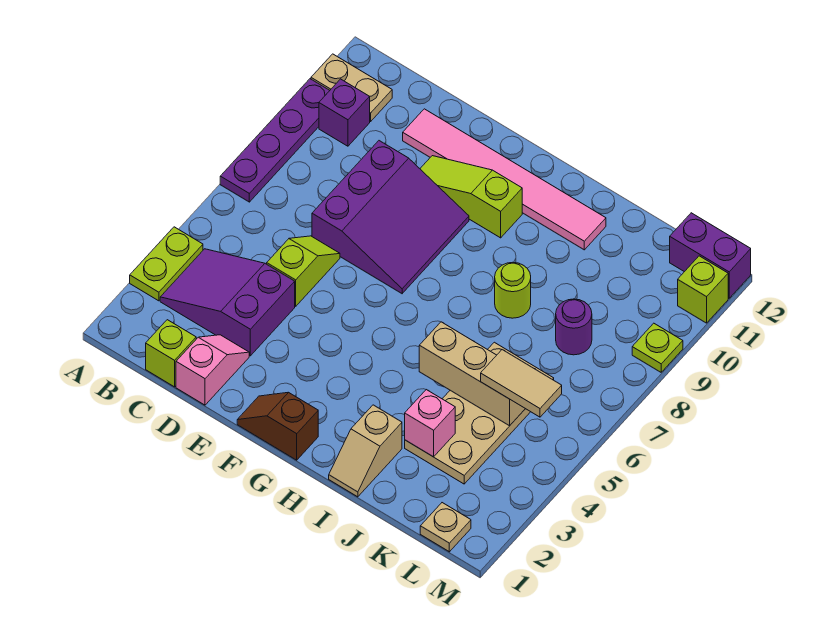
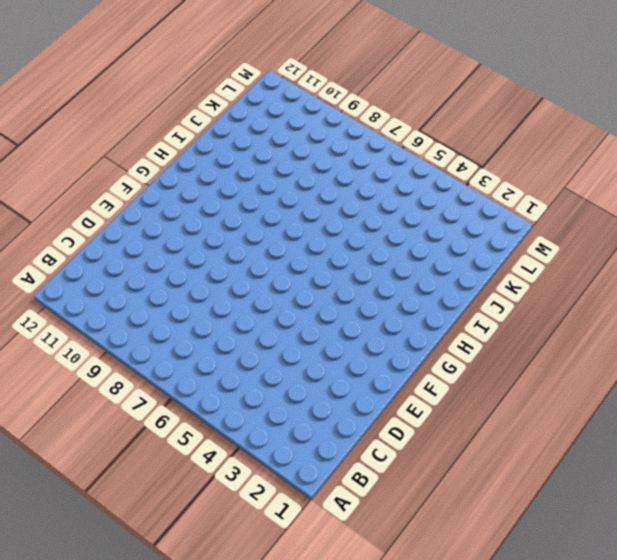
none -> lime 1x2 plate [130,227,203,301]
none -> purple 1x4 plate [220,79,330,202]
none -> tan 1x2 plate [311,54,392,121]

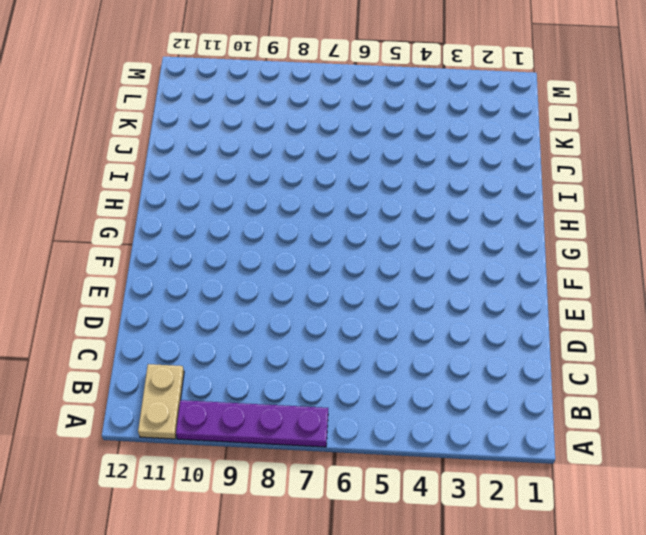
none -> lime 1x2 plate [130,227,203,301]
none -> purple 2x3 slope [160,249,295,356]
none -> purple 1x1 brick [319,79,370,146]

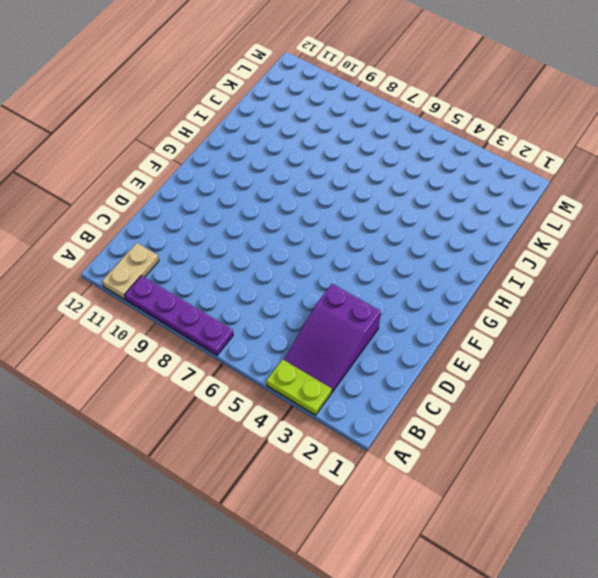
none -> purple 1x1 brick [319,79,370,146]
none -> lime 1x1 brick [146,320,196,387]
none -> pink 1x2 slope [176,335,249,405]

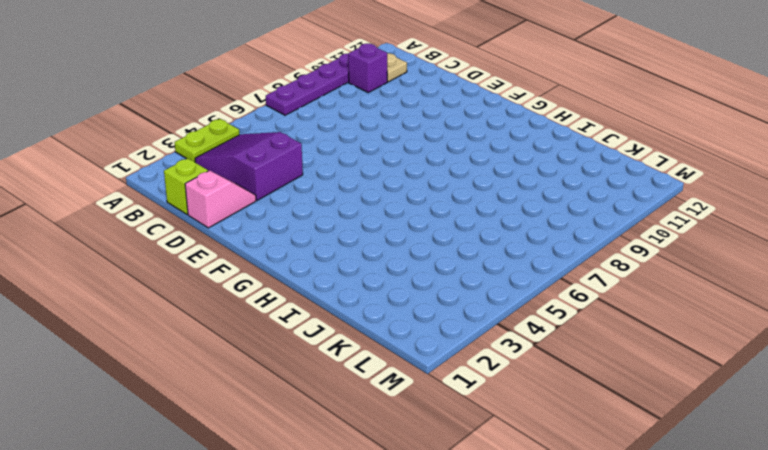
none -> lime 1x2 slope [267,236,340,306]
none -> purple 3x3 slope [312,141,469,293]
none -> pink 1x6 tile [403,109,606,250]

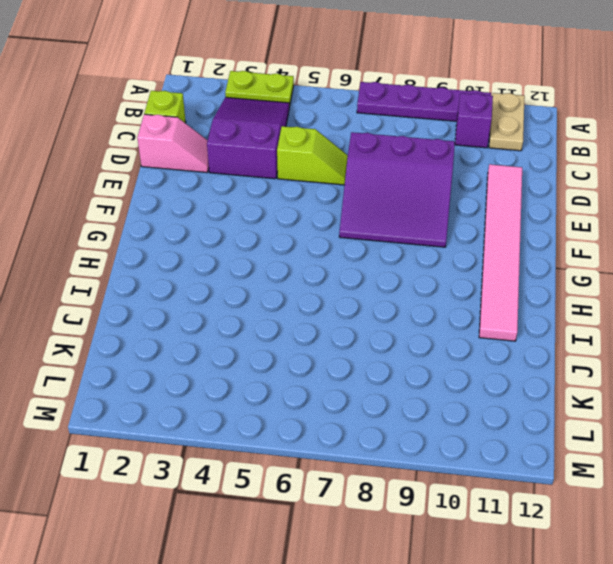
none -> lime 1x3 slope [420,156,522,238]
none -> brown 1x2 slope [237,392,318,460]
none -> tan 1x2 slope [329,405,402,497]

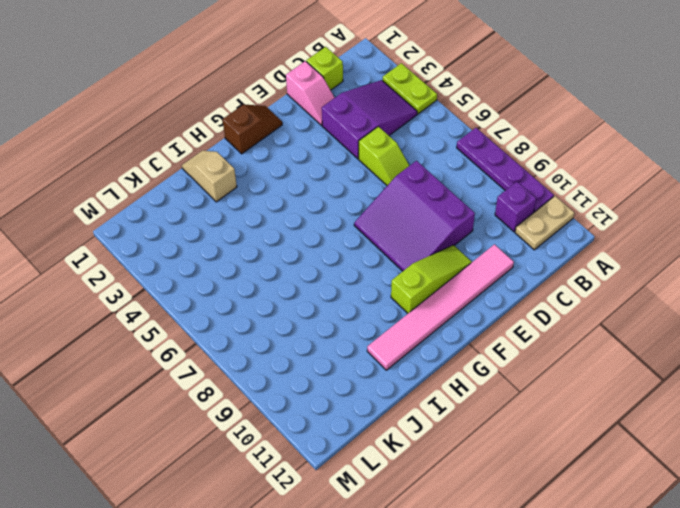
none -> lime 1x1 round brick [495,262,531,318]
none -> tan 2x4 plate [405,342,554,484]
none -> purple 1x1 round brick [556,299,592,355]

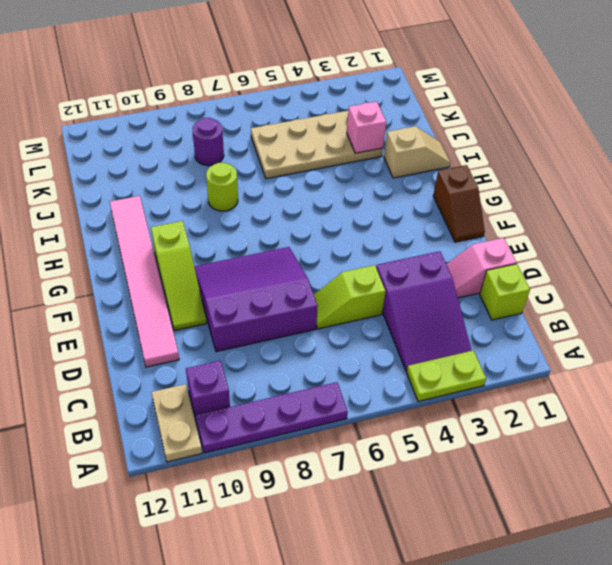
none -> tan 1x1 plate [420,503,471,552]
none -> purple 1x2 brick [670,213,751,298]
none -> lime 1x1 plate [632,323,683,372]

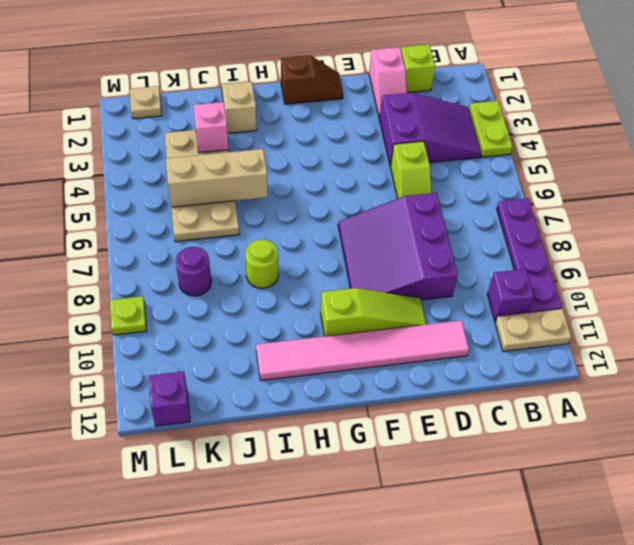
purple 1x1 brick [149,371,190,426] -> purple 1x2 brick [670,213,751,298]
none -> lime 1x1 brick [678,256,728,323]
none -> tan 1x2 tile [481,350,562,417]

